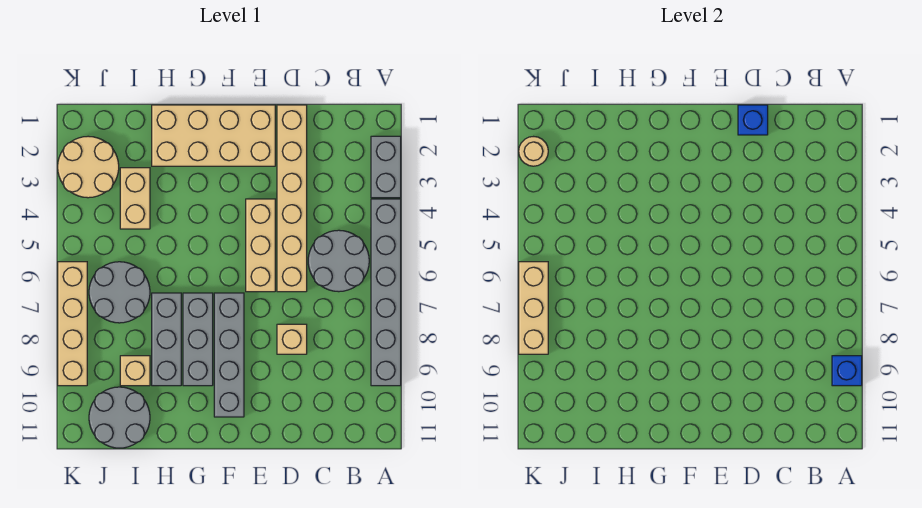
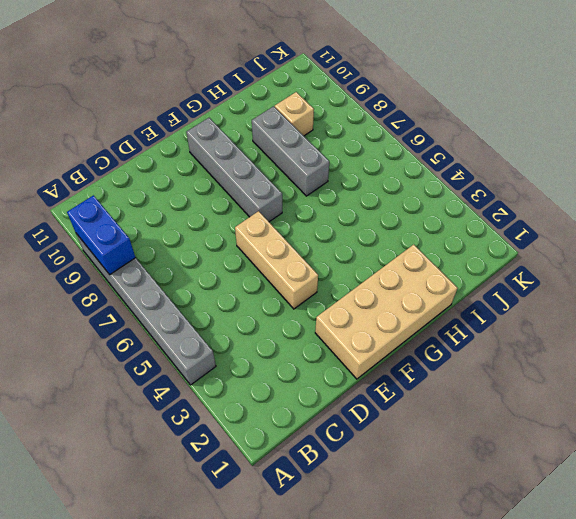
blue 1x2 brick [67,195,136,275] -> blue 1x1 brick [832,356,862,386]
none -> grey 1x2 brick [371,136,401,198]
none -> grey 2x2 round brick [308,230,369,292]
none -> tan 1x6 brick [277,105,307,292]

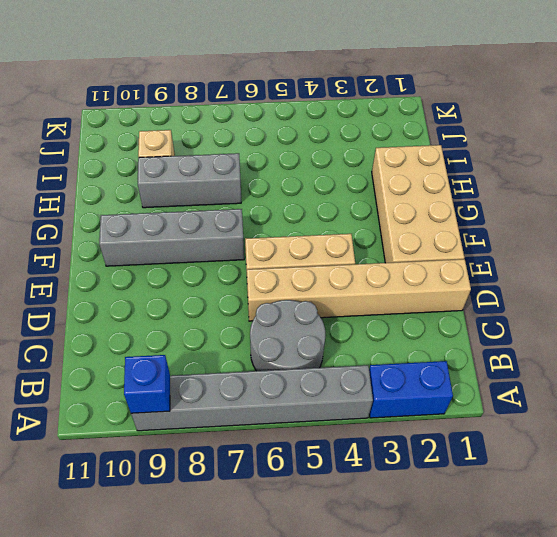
blue 1x2 brick [369,361,453,418] -> grey 1x2 brick [371,136,401,198]
none -> tan 1x1 brick [277,324,307,354]
none -> grey 1x3 brick [183,293,213,386]
none -> tan 1x2 brick [120,168,150,229]

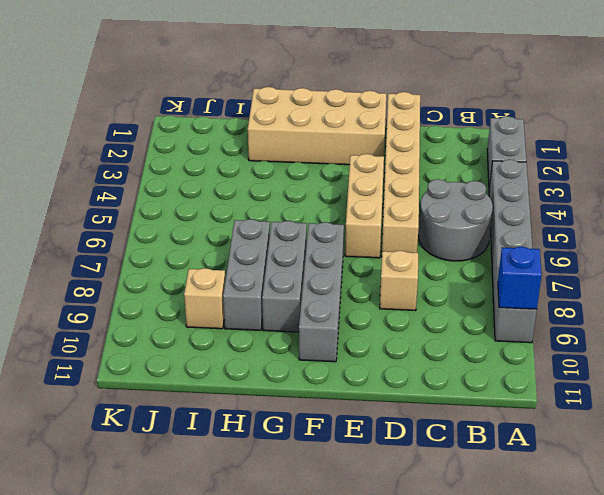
none -> tan 1x2 brick [120,168,150,229]
none -> grey 2x2 round brick [89,262,150,323]
none -> grey 2x2 round brick [89,387,150,448]

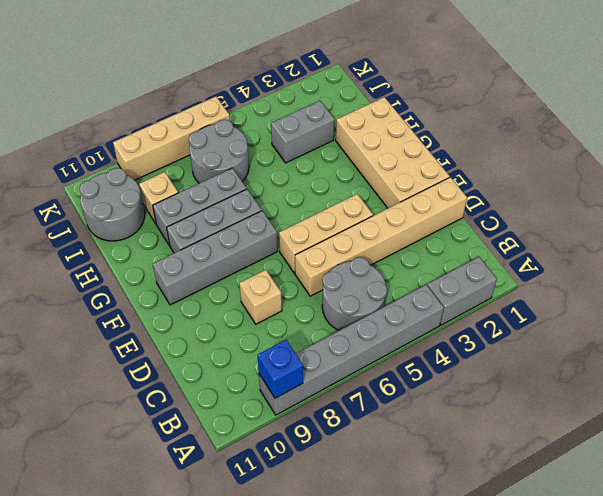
grey 1x2 brick [271,101,334,163] -> tan 1x2 brick [120,168,150,229]
none -> tan 2x2 round brick [58,136,119,198]
none -> blue 1x1 brick [738,105,768,135]
none -> tan 1x1 round brick [519,137,548,166]

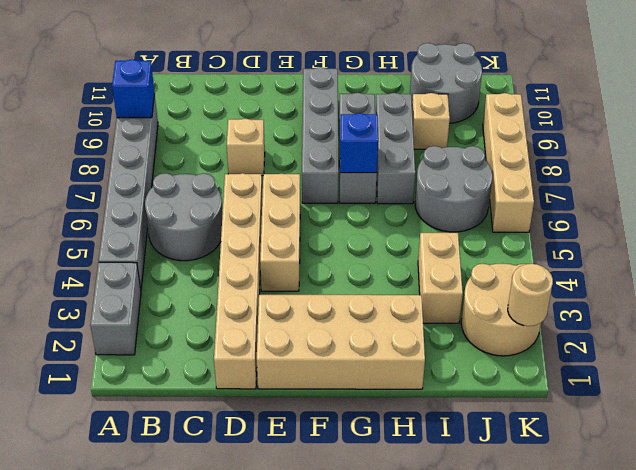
blue 1x1 brick [340,113,378,173] -> blue 1x1 brick moved to [738,105,768,135]
none -> tan 1x3 brick [519,262,548,354]

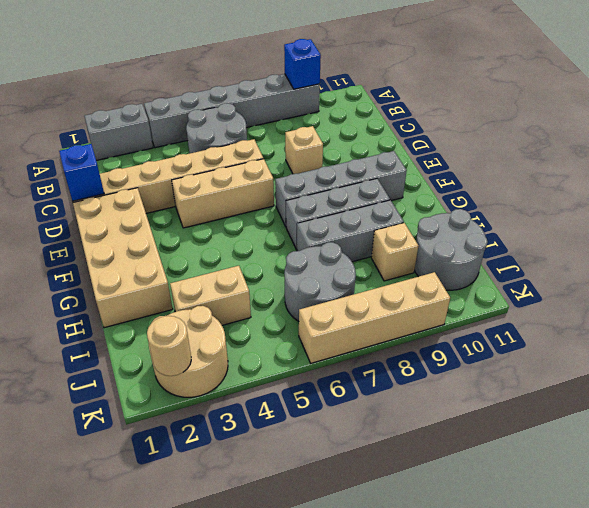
none -> tan 1x3 brick [519,262,548,354]

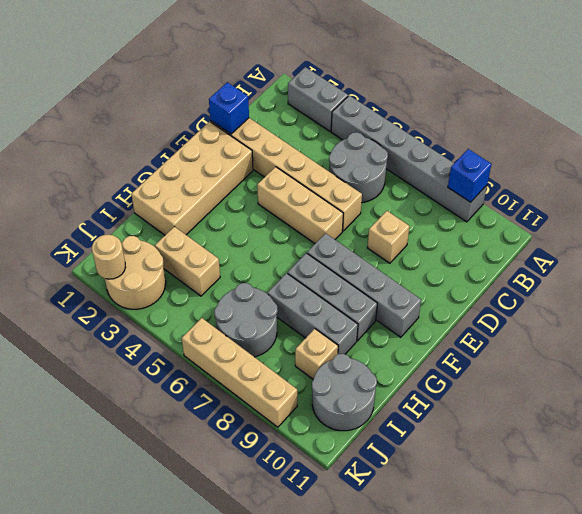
none -> tan 1x3 brick [519,262,548,354]

